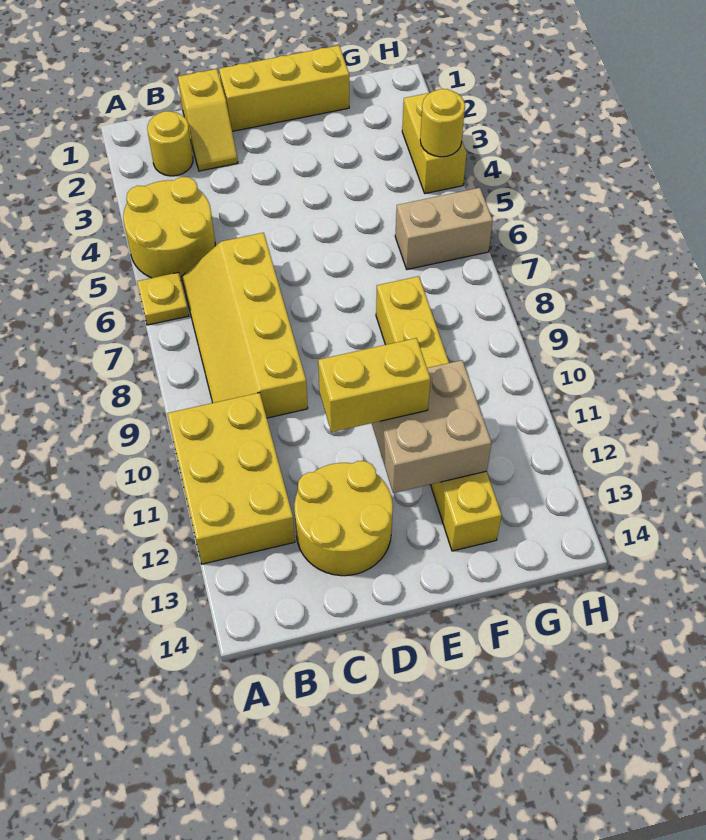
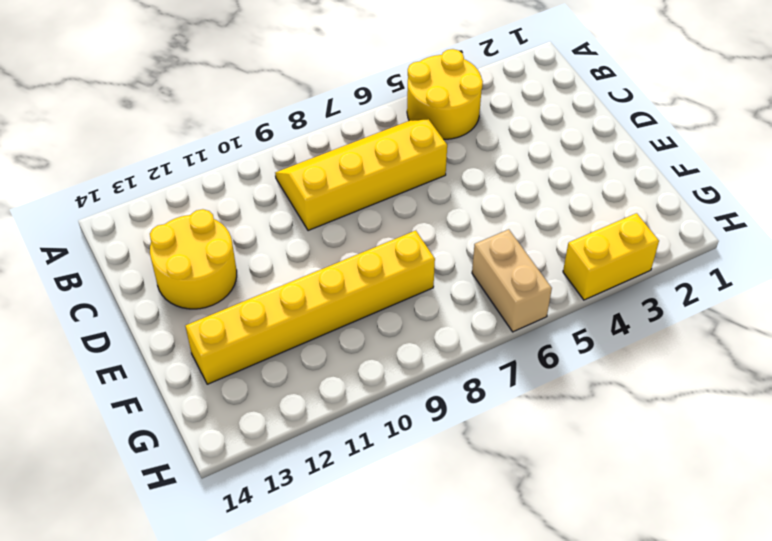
none -> yellow 1x1 plate [137,272,189,325]
none -> yellow 2x3 brick [167,393,295,564]
none -> yellow 1x1 round brick [147,111,193,176]

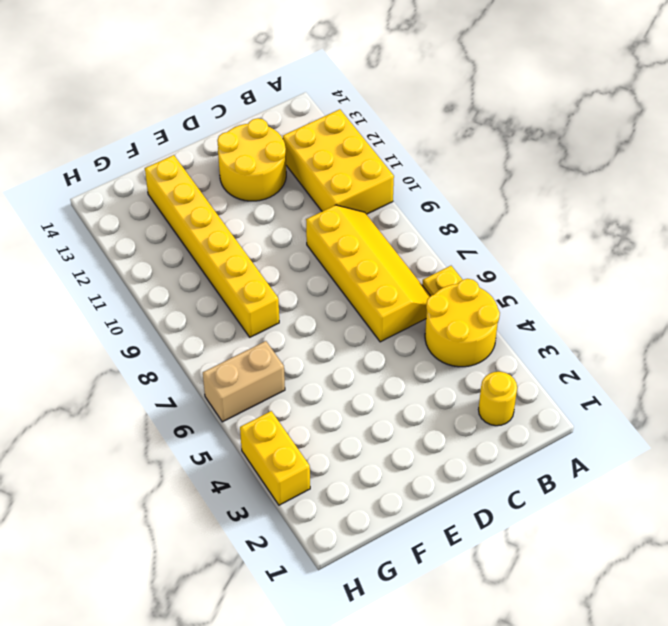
none -> yellow 1x2 slope [178,69,238,171]
none -> yellow 1x3 brick [219,45,349,131]
none -> tan 2x2 brick [372,360,492,493]

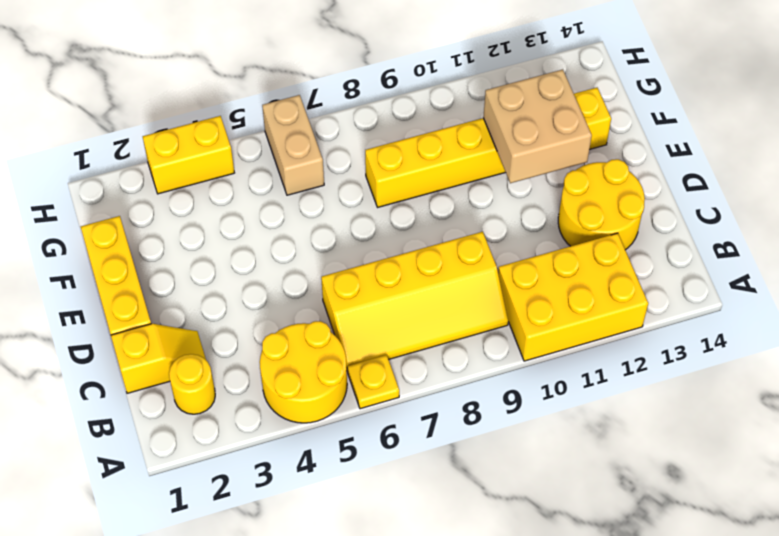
none -> yellow 1x1 round brick [420,89,465,157]
none -> yellow 1x2 brick [318,338,430,432]

